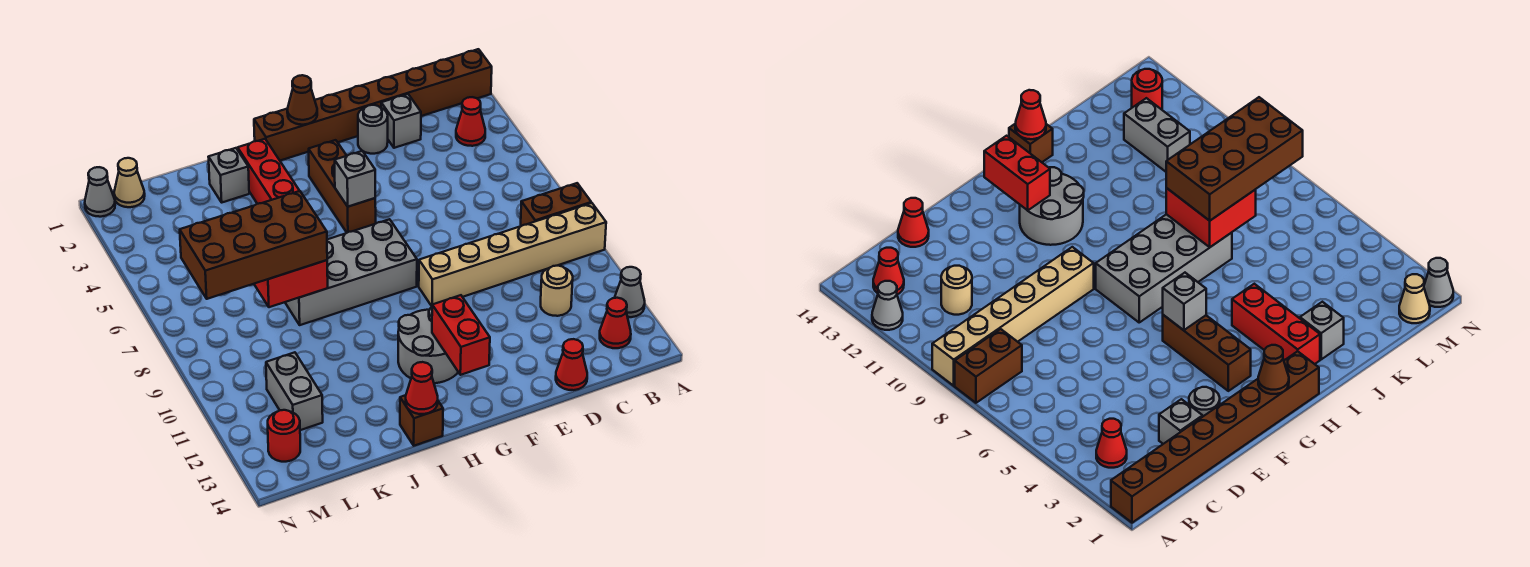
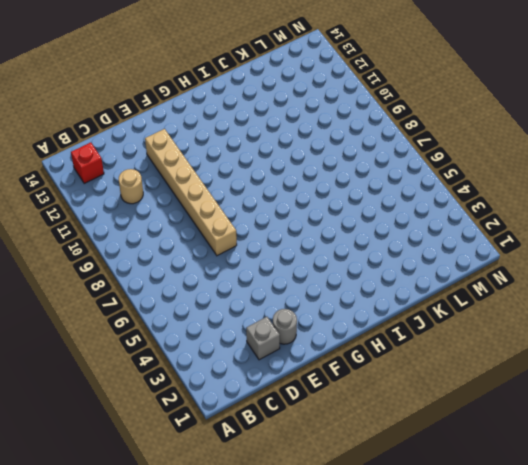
red 1x1 brick [71,142,104,184] -> red 1x1 cone [600,298,631,348]
tan 1x6 brick [145,129,237,256] -> tan 1x6 brick turned to [419,203,606,306]
none -> brown 1x8 brick [254,49,492,161]
none -> brown 1x2 brick [521,183,591,226]
none -> grey 1x1 cone [615,267,645,317]

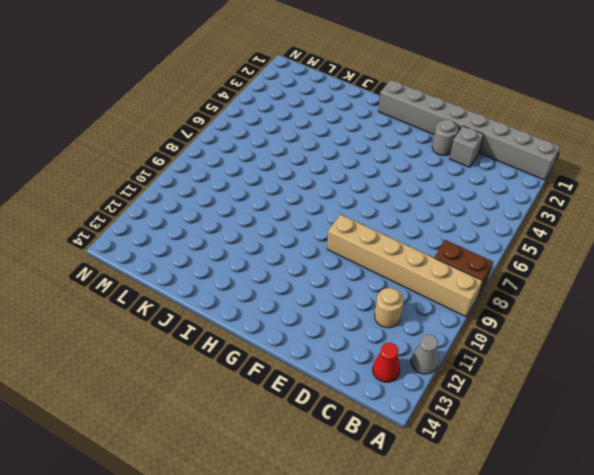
grey 1x8 brick [378,80,560,180] -> brown 1x8 brick [254,49,492,161]
none -> red 1x1 cone [456,97,485,146]
none -> red 1x1 cone [556,339,587,390]
none -> brown 1x3 brick [309,140,376,233]

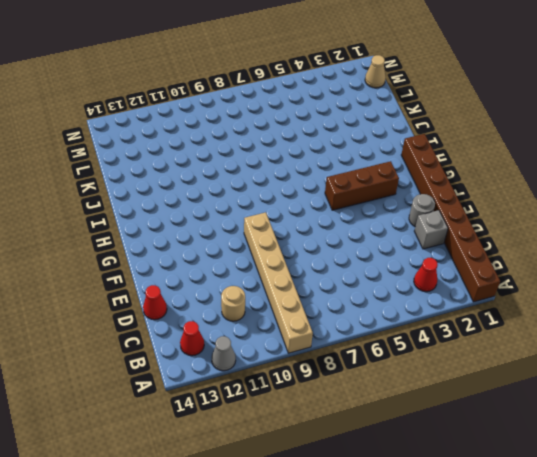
none -> brown 1x2 brick [521,183,591,226]
none -> grey 2x4 brick [285,219,417,325]
none -> grey 2x2 round brick [398,307,458,383]

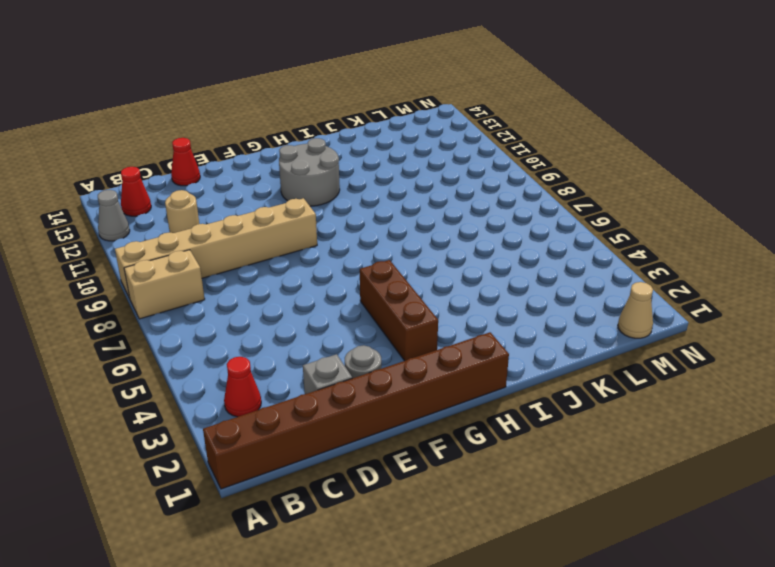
tan 1x2 brick [124,250,205,319] -> brown 1x2 brick [521,183,591,226]
none -> grey 2x4 brick [285,219,417,325]
none -> red 1x3 brick [238,139,299,204]
none -> brown 1x1 brick [400,395,443,446]

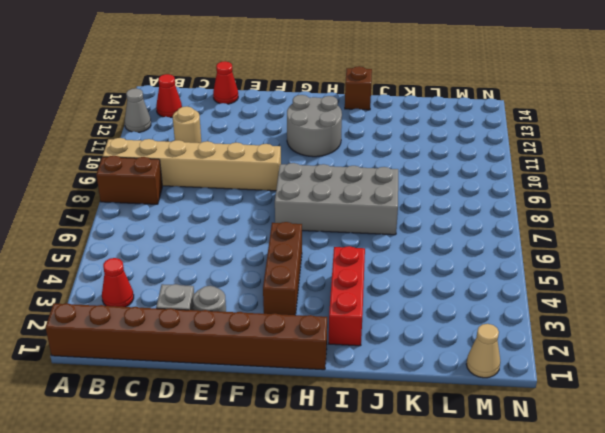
none -> grey 1x1 brick [209,148,249,202]
none -> grey 1x2 brick [266,352,323,430]
none -> red 1x1 round brick [268,410,300,462]

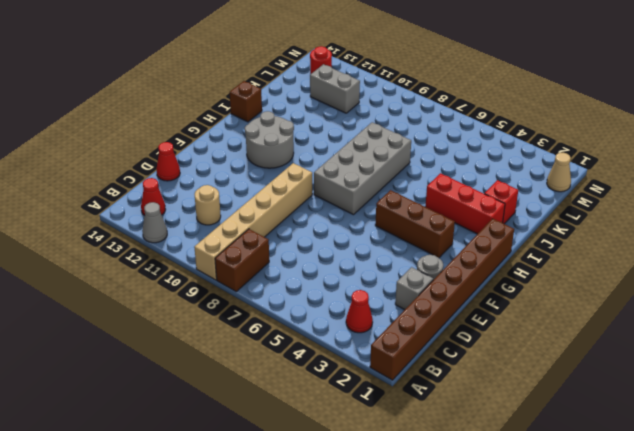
red 1x1 brick [484,180,518,224] -> grey 1x1 brick [209,148,249,202]
none -> grey 1x1 cone [85,167,115,217]
none -> brown 1x1 cone [287,75,317,125]
none -> grey 1x1 brick [335,151,375,207]

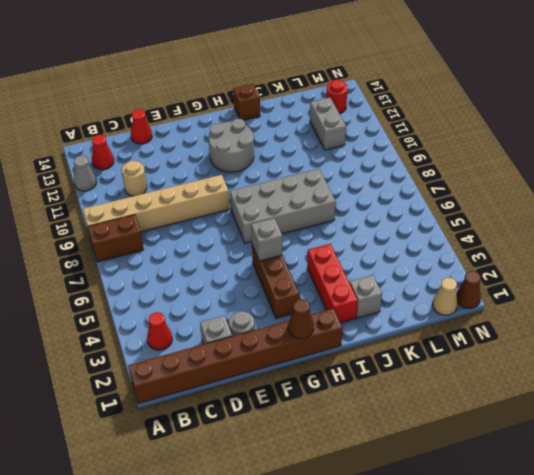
brown 1x1 cone [456,271,481,309] -> grey 1x1 cone [85,167,115,217]
none -> red 1x2 brick [432,295,490,375]
none -> red 1x1 cone [406,362,438,414]
none -> red 2x2 brick [254,260,328,307]

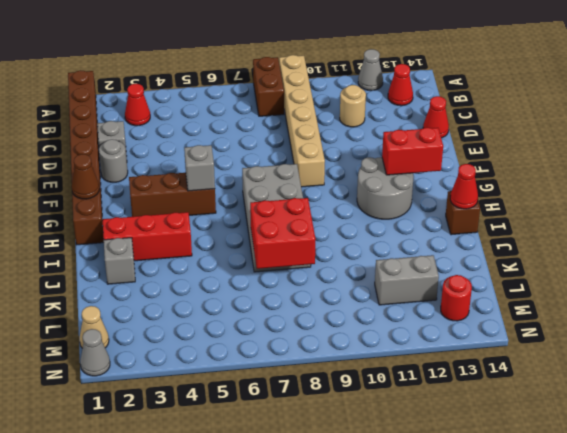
none -> brown 2x4 brick [180,191,327,299]

